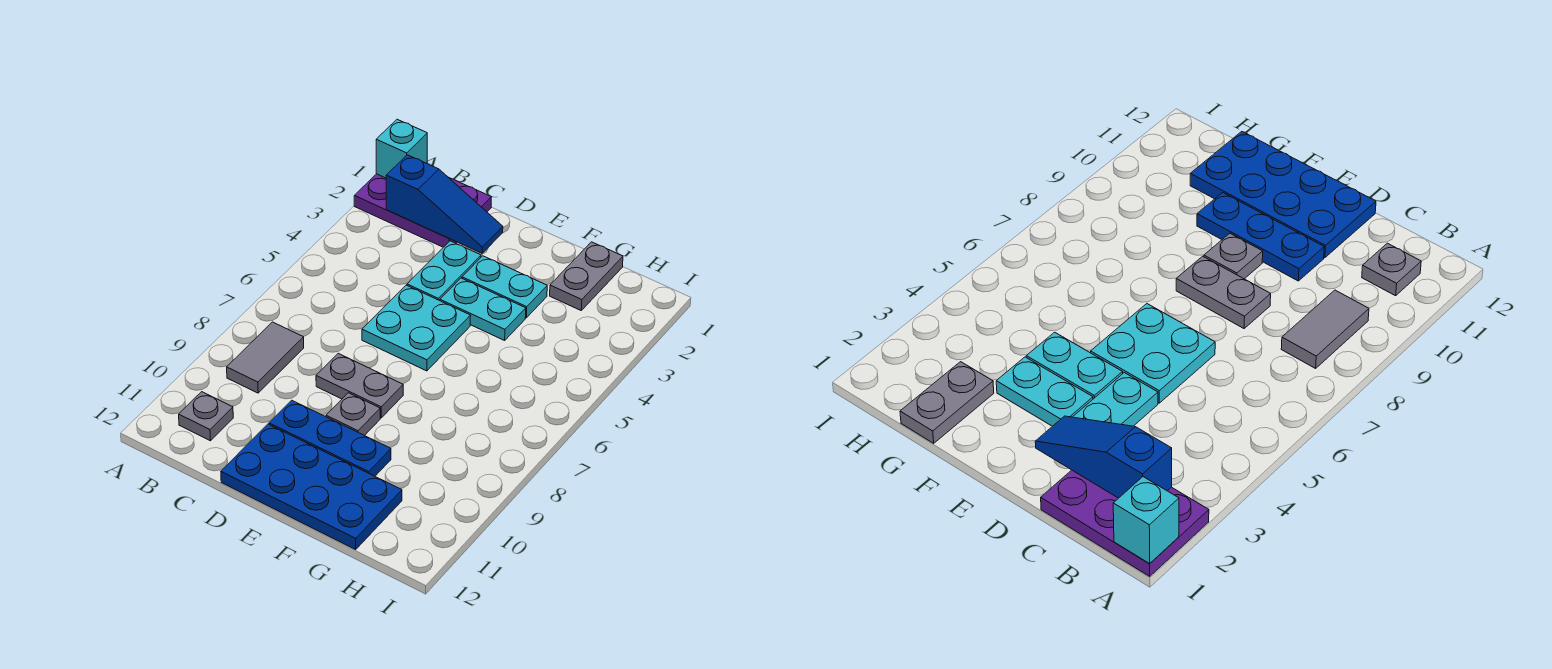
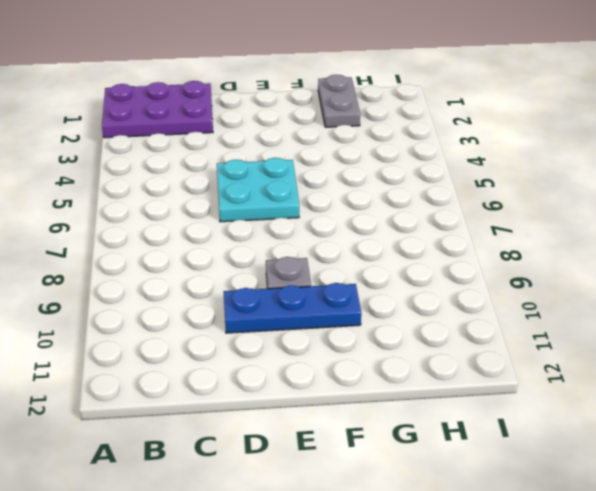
none -> grey 1x2 tile [227,322,304,393]
none -> grey 1x1 plate [179,392,233,441]
none -> cyan 1x2 plate [407,241,481,301]

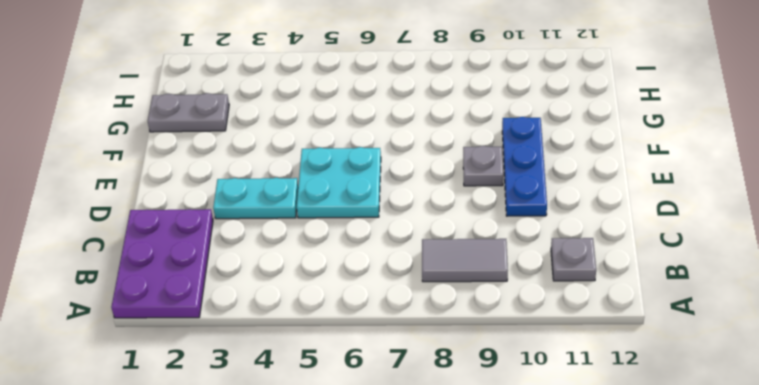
none -> grey 1x2 plate [316,353,403,418]
none -> blue 2x4 plate [221,424,402,549]
none -> cyan 1x2 plate [462,256,547,318]

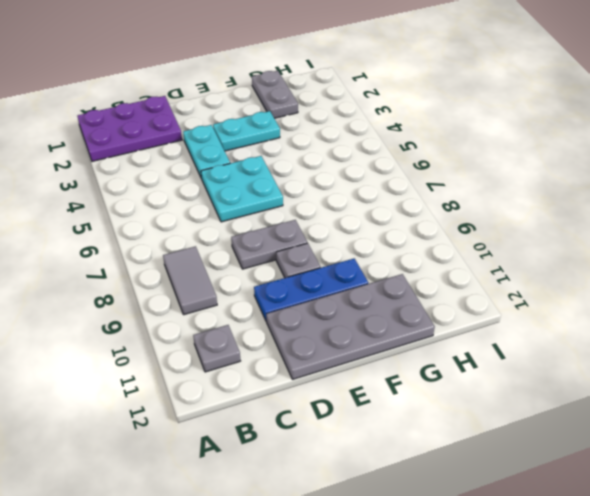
grey 2x4 plate [266,274,435,379] -> blue 2x4 plate [221,424,402,549]
none -> cyan 1x2 plate [440,278,526,340]
none -> cyan 1x1 brick [376,119,427,178]
none -> blue 1x3 slope [386,155,503,253]

